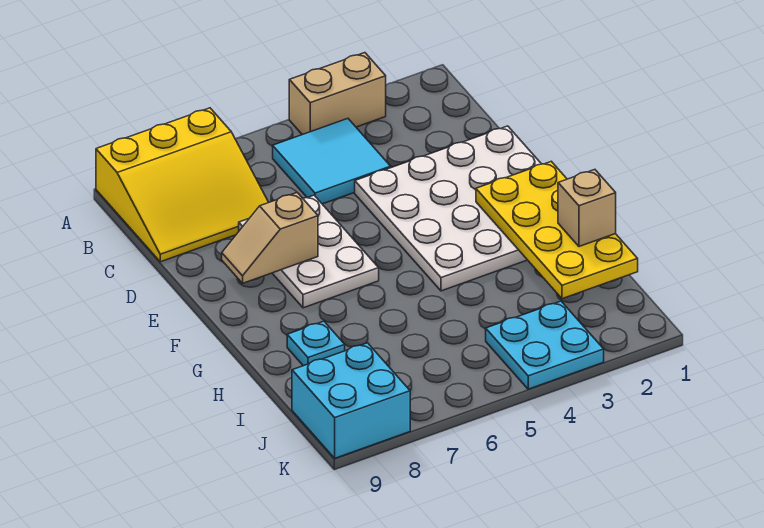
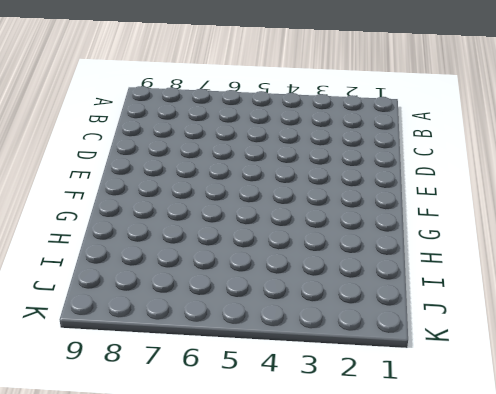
none -> tan 1x2 brick [289,53,386,135]
none -> yellow 3x3 slope [96,108,269,262]

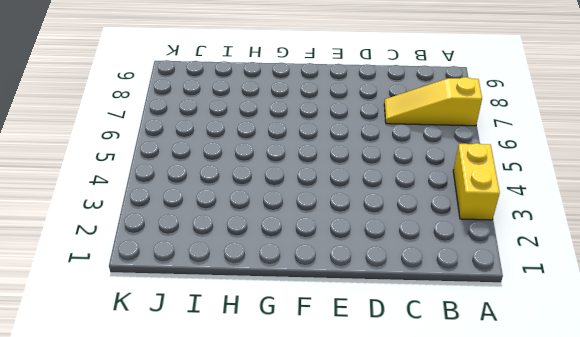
yellow 1x2 brick [453,143,500,220] -> tan 1x2 brick [289,53,386,135]
yellow 1x3 slope [384,77,482,126] -> yellow 3x3 slope [96,108,269,262]
none -> cyan 2x2 tile [273,119,391,204]
none -> white 4x4 plate [355,126,541,291]

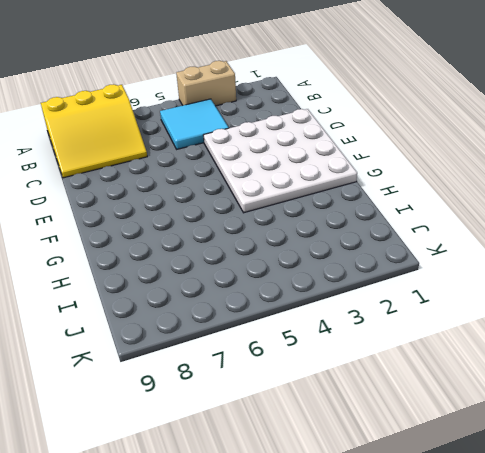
none -> white 2x3 plate [239,195,379,308]
none -> cyan 1x1 plate [287,321,345,366]

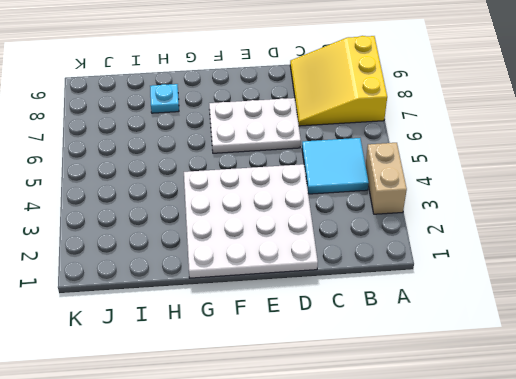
none -> cyan 2x2 plate [486,301,604,389]
none -> cyan 2x2 brick [292,343,410,458]

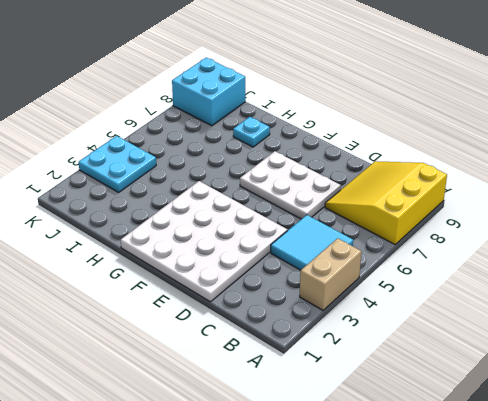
none -> tan 1x2 slope [222,193,318,283]
none -> yellow 2x4 plate [476,161,638,299]

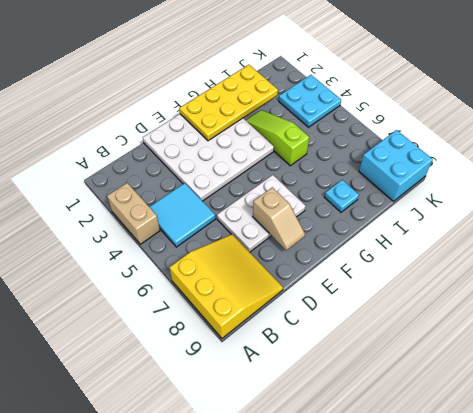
lime 1x3 slope [246,110,309,166] -> none
none -> tan 1x1 brick [558,170,616,246]

